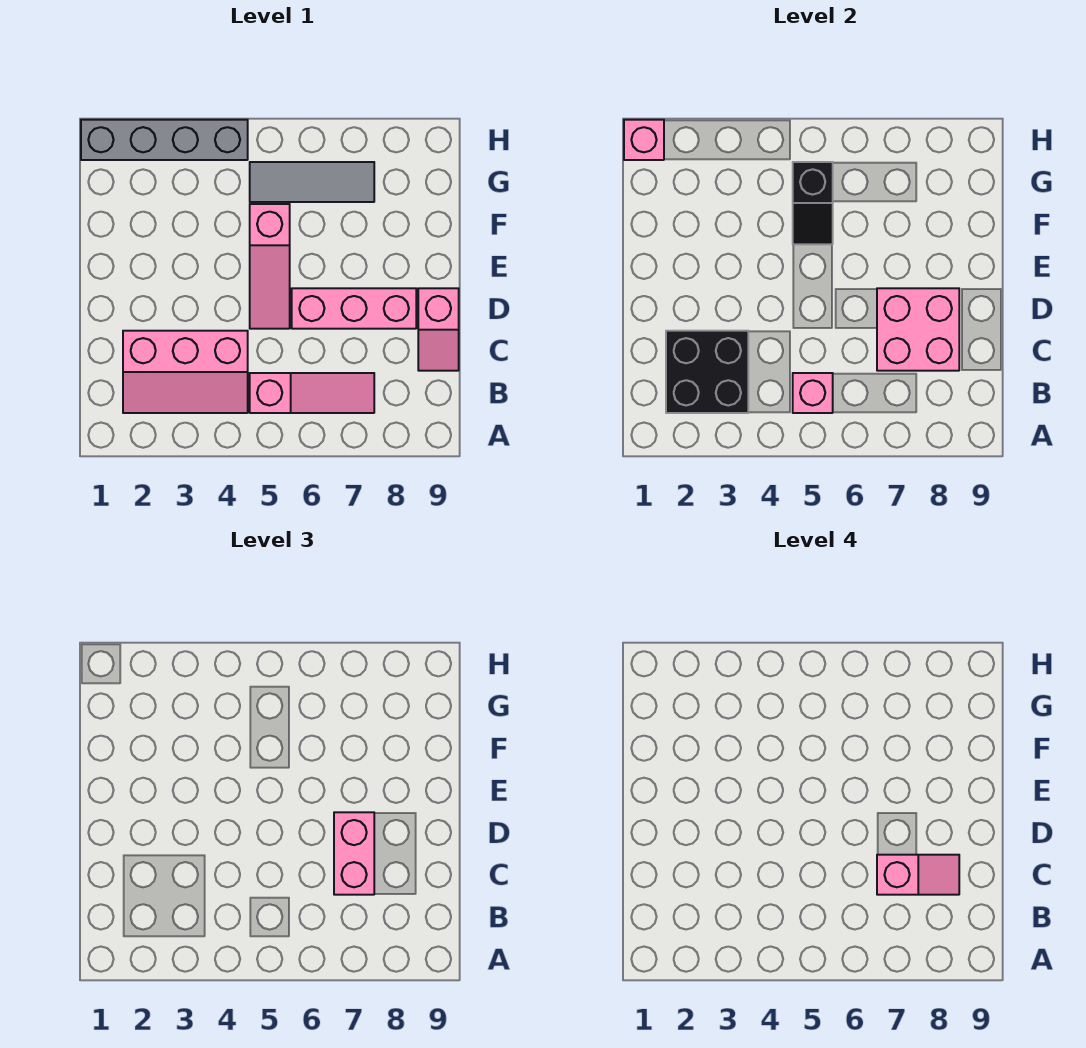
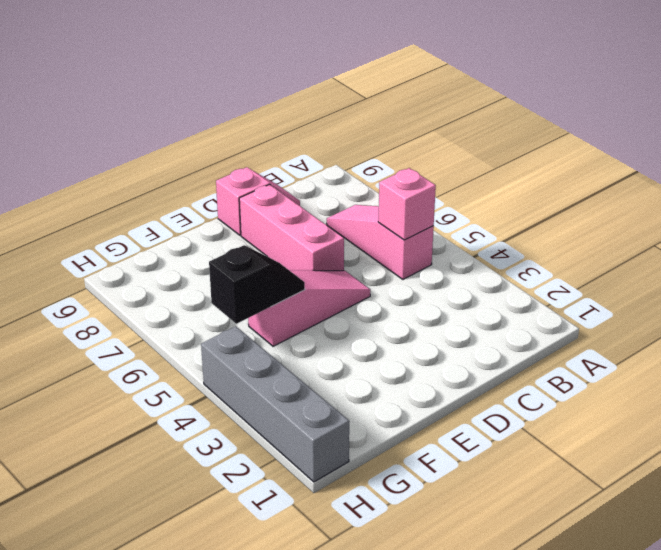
none -> pink 2x3 slope [123,331,248,413]
none -> grey 1x3 tile [250,162,374,202]
none -> black 2x2 brick [666,331,748,413]

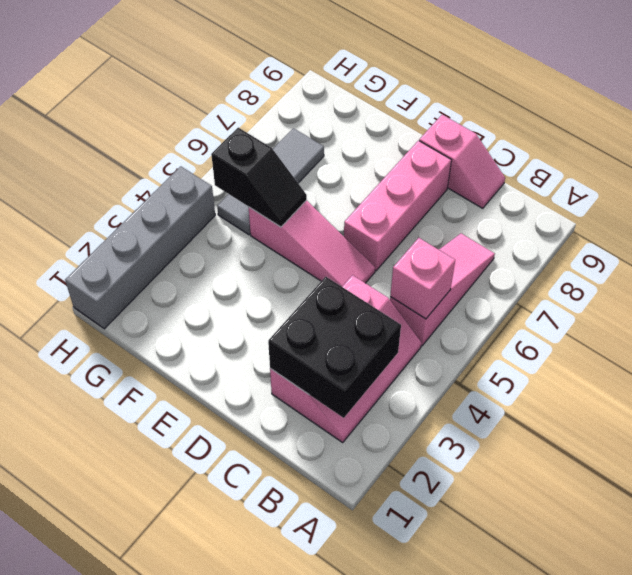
none -> pink 2x2 brick [877,288,959,371]
none -> pink 1x1 brick [624,120,664,160]
none -> pink 1x2 brick [334,812,374,895]

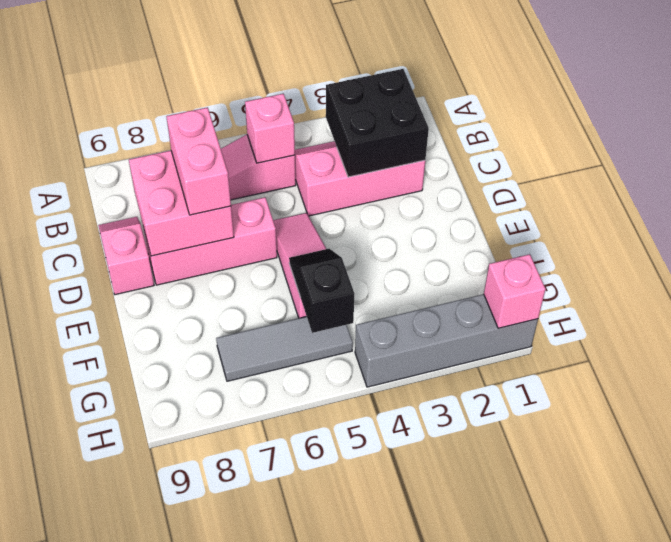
none -> pink 1x2 slope [877,855,959,895]

